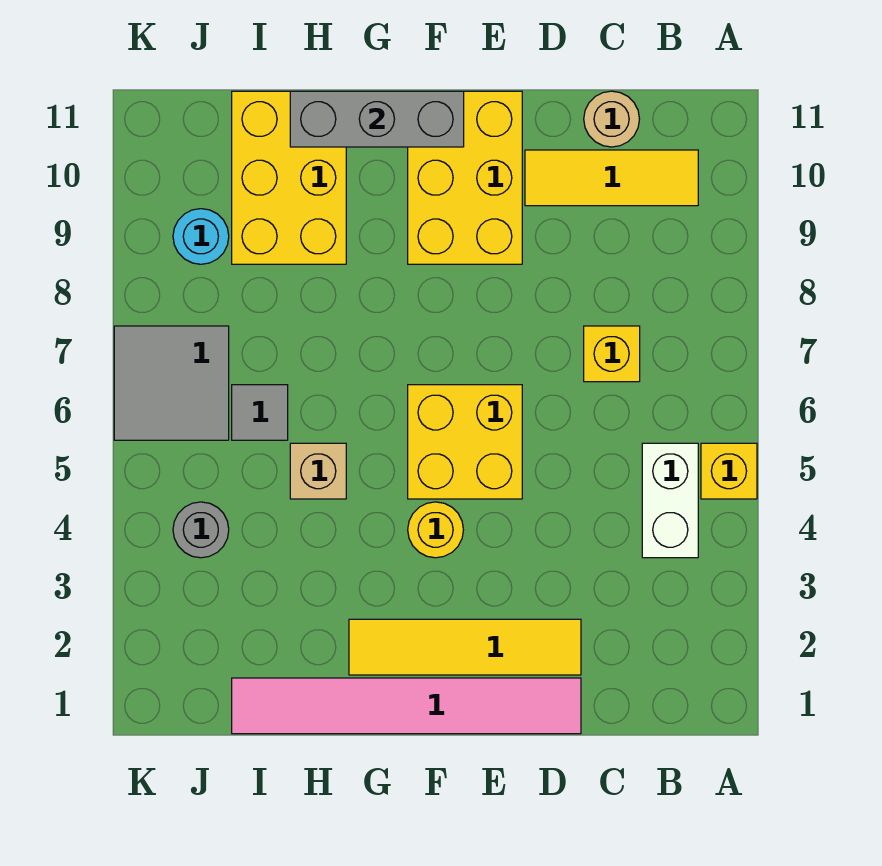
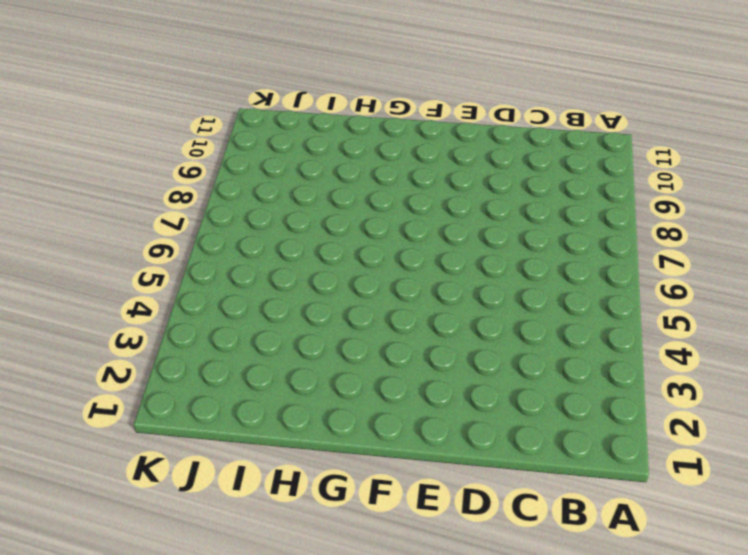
none -> yellow 1x1 brick [701,443,757,499]
none -> white 1x2 brick [642,443,698,558]
none -> yellow 1x3 tile [525,150,698,206]

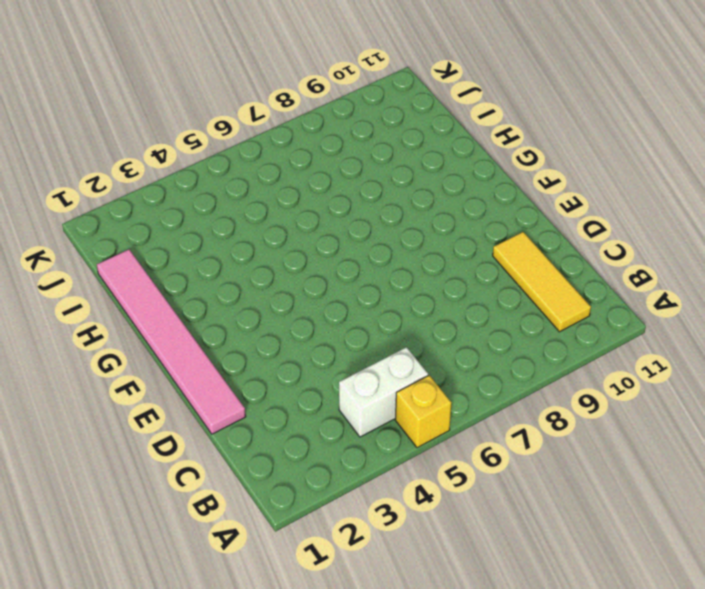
none -> yellow 1x1 brick [584,326,640,382]
none -> tan 1x1 round brick [584,91,639,147]
none -> yellow 1x4 tile [349,619,581,675]

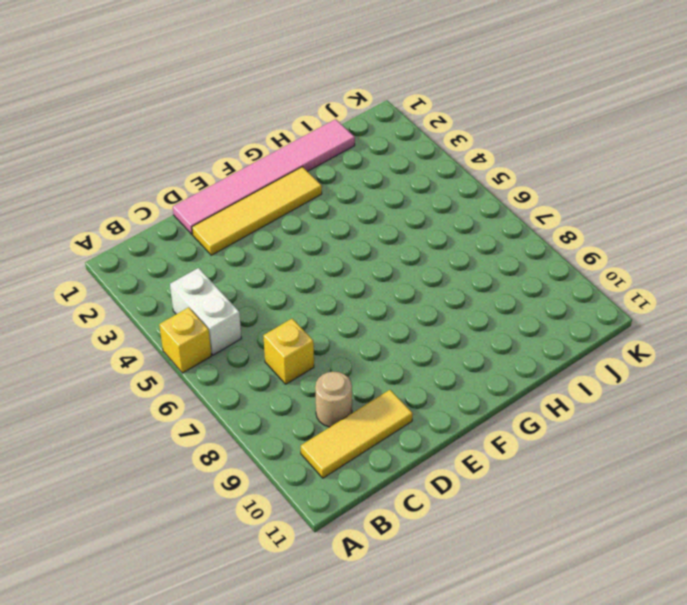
tan 1x1 round brick [315,372,352,427] -> tan 1x1 round brick moved to [584,91,639,147]
none -> yellow 2x2 brick [408,385,522,499]
none -> yellow 2x3 brick [408,91,522,264]
none -> yellow 1x1 round brick [408,502,463,558]

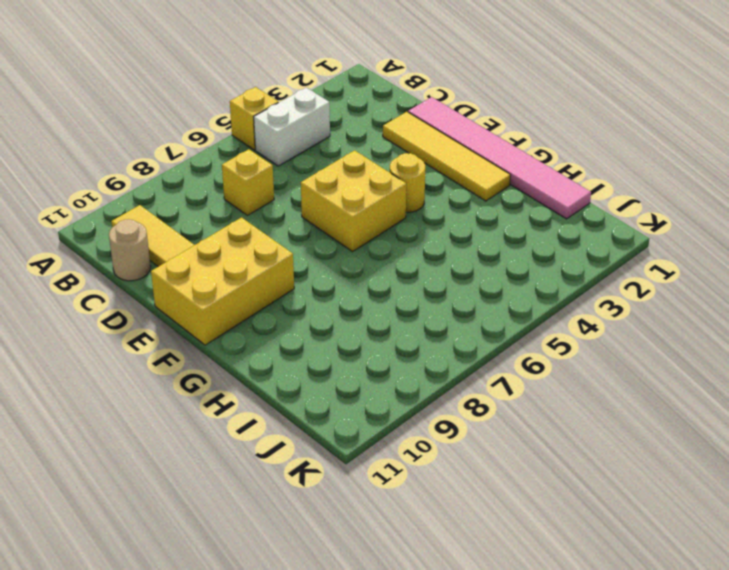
none -> tan 1x1 brick [290,443,346,499]
none -> yellow 2x3 brick [232,91,346,264]
none -> grey 1x1 tile [232,385,288,440]

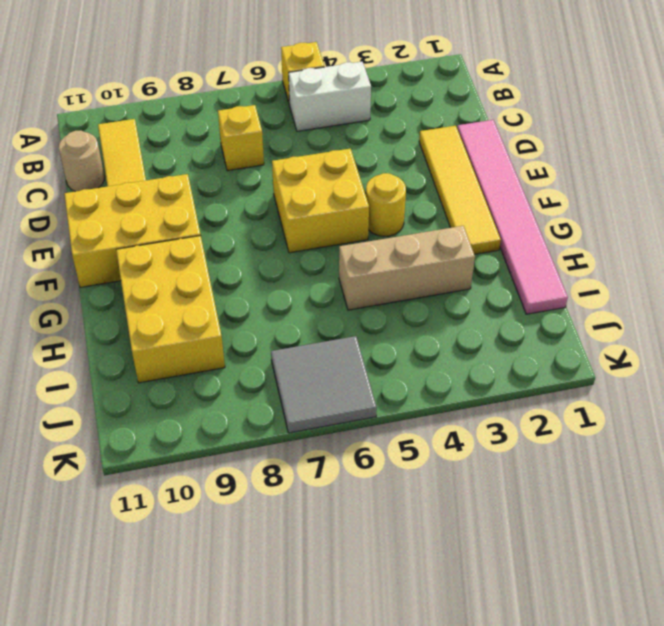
yellow 2x3 brick [116,236,225,383] -> yellow 2x3 brick turned to [232,91,346,264]
tan 1x3 brick [339,226,475,310] -> tan 1x1 brick [290,443,346,499]
none -> grey 1x1 tile [232,385,288,440]
none -> grey 1x1 round brick [173,502,229,558]
none -> cyan 1x1 round brick [173,209,229,264]

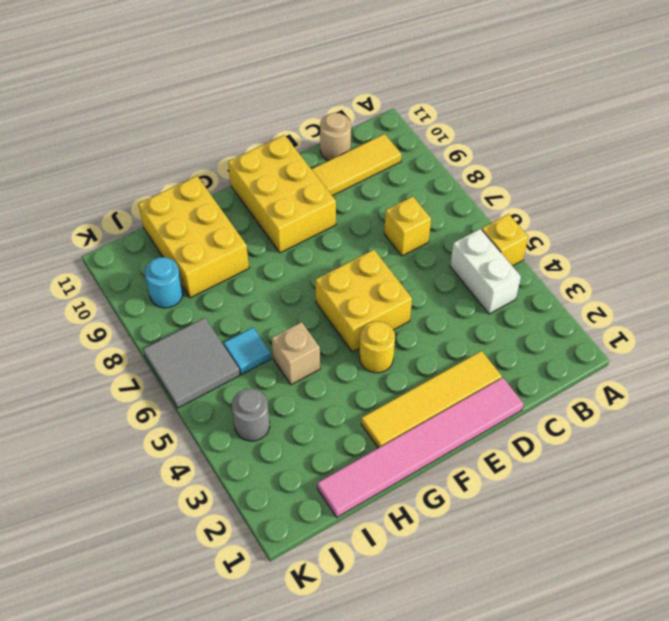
cyan 1x1 tile [224,328,271,375] -> grey 1x1 tile [232,385,288,440]
none -> grey 1x3 brick [290,91,464,147]

